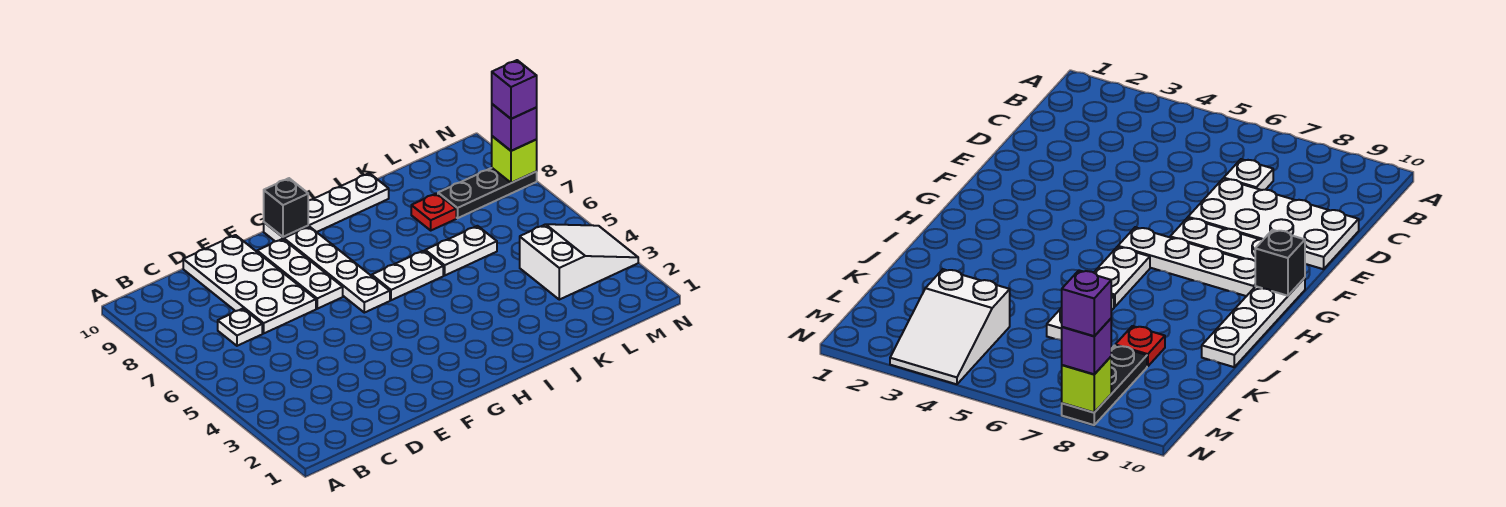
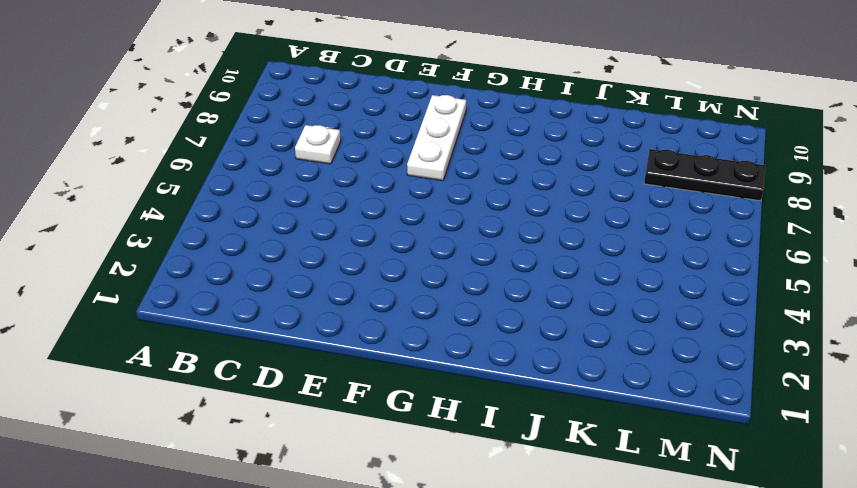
none -> white 2x4 plate [183,235,316,333]
none -> white 1x4 plate [284,226,390,313]
none -> white 1x4 plate [264,173,389,241]

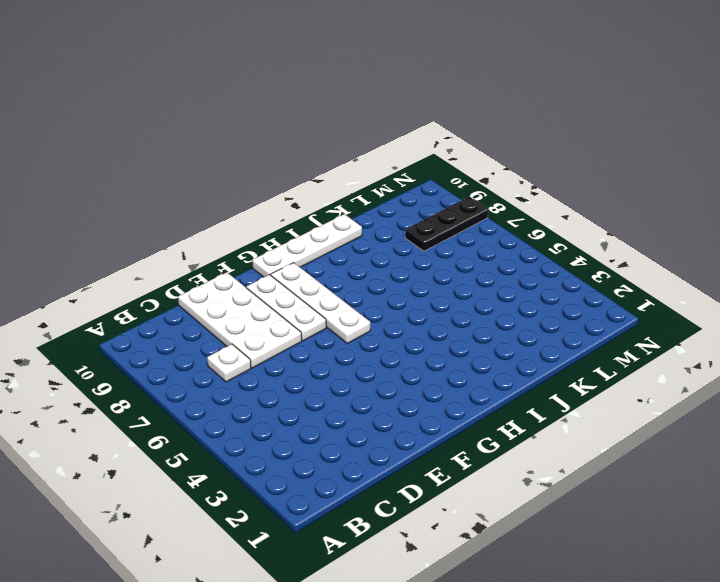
none -> white 1x2 plate [372,251,443,300]
none -> white 1x2 plate [425,226,497,275]
none -> red 1x1 plate [411,193,456,230]

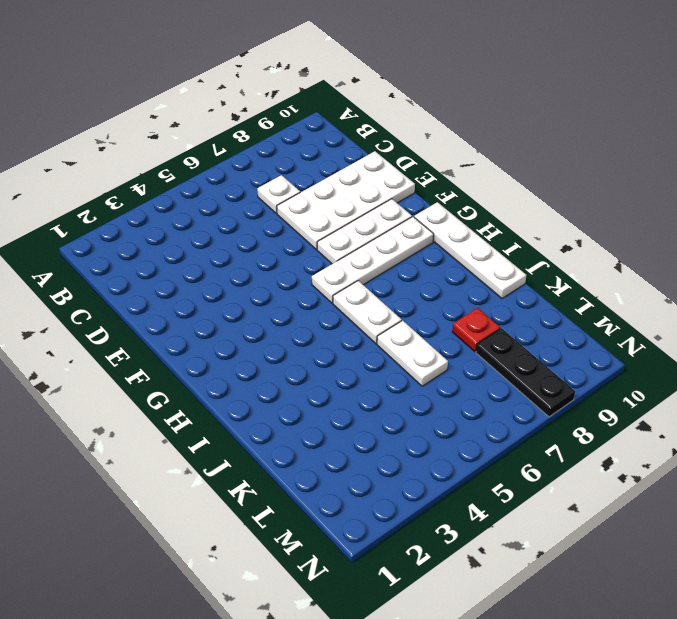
none -> white 2x3 slope [520,224,638,300]
none -> black 1x1 brick [264,178,308,237]
none -> lime 1x1 brick [492,136,537,183]

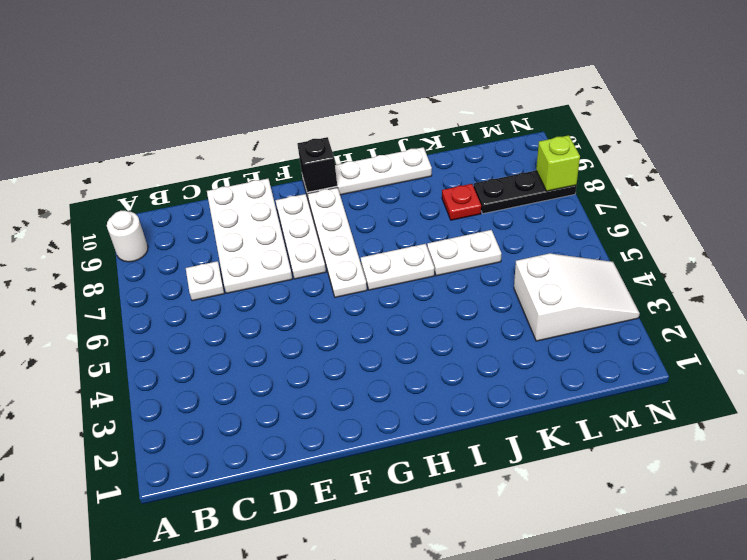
white 1x1 round brick [107,211,148,262] -> none
none -> purple 1x1 brick [492,104,537,151]
none -> purple 1x1 brick [492,60,537,119]

